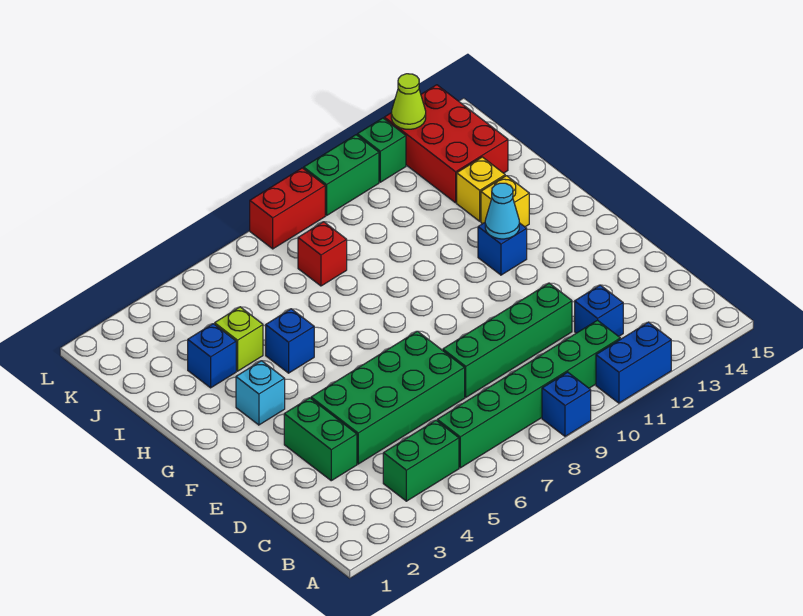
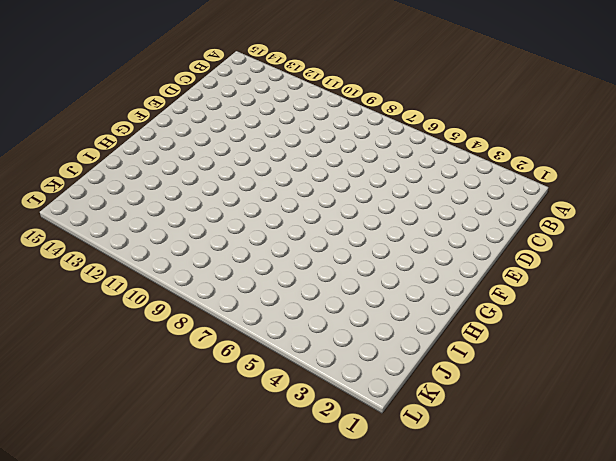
none -> blue 1x1 brick [542,372,591,436]
none -> blue 1x2 brick [596,322,671,403]
none -> green 1x2 brick [383,420,459,501]

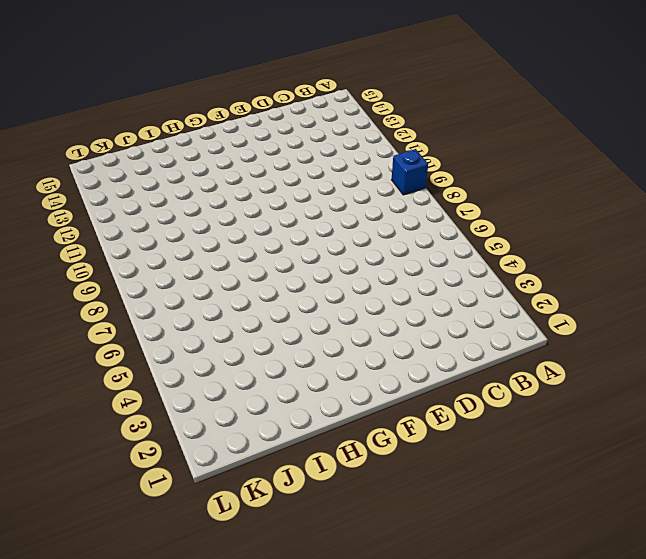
none -> blue 1x2 brick [596,322,671,403]
none -> green 1x2 brick [383,420,459,501]
none -> green 1x6 brick [437,320,620,468]

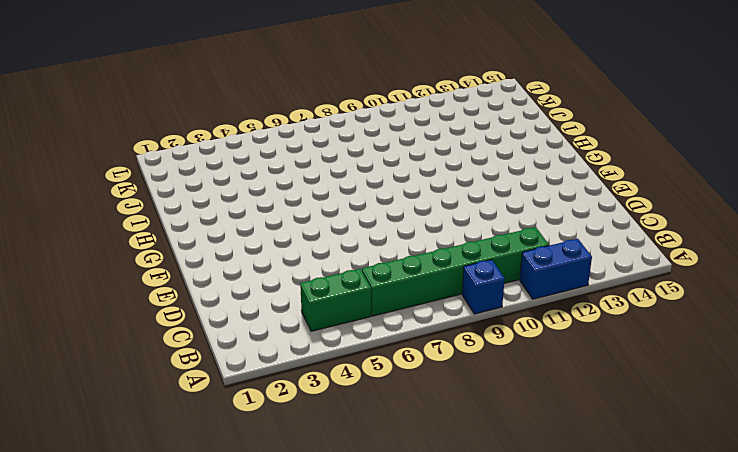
none -> blue 1x1 brick [575,285,623,336]
none -> green 1x2 brick [284,398,357,481]
none -> green 2x4 brick [311,331,465,464]

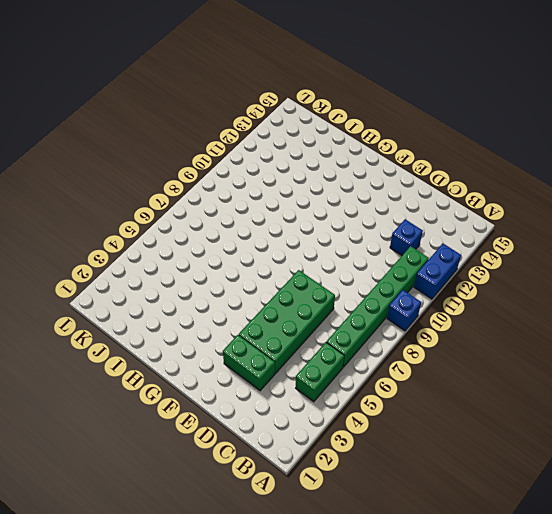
none -> green 1x4 brick [443,283,572,397]
none -> cyan 1x1 brick [236,361,285,425]
none -> blue 1x1 brick [478,223,527,275]

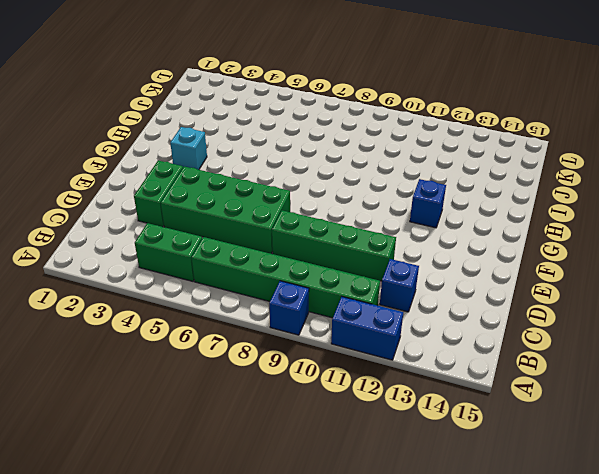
none -> blue 1x1 brick [266,309,314,373]
none -> yellow 1x1 brick [481,176,529,227]
none -> blue 1x1 brick [188,324,236,388]

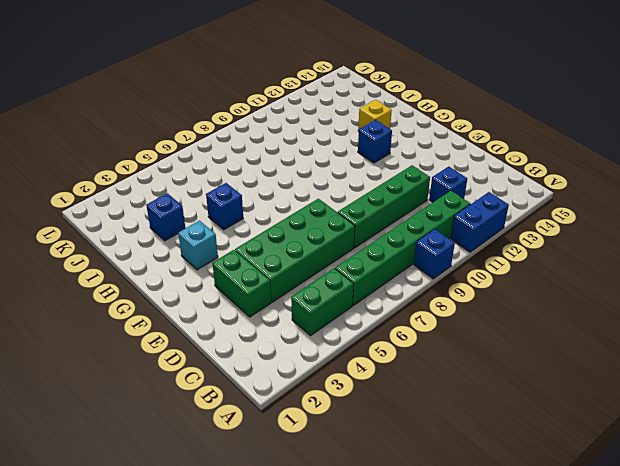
none -> lime 1x1 brick [215,307,263,371]
none -> yellow 1x1 brick [457,157,505,221]
none -> red 1x1 brick [298,222,347,286]

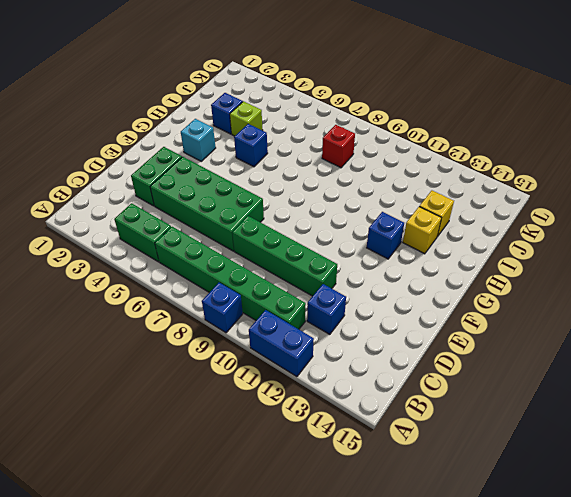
none -> red 2x3 brick [384,85,508,203]
none -> red 1x2 brick [250,168,325,249]
none -> green 1x2 brick [304,135,379,215]

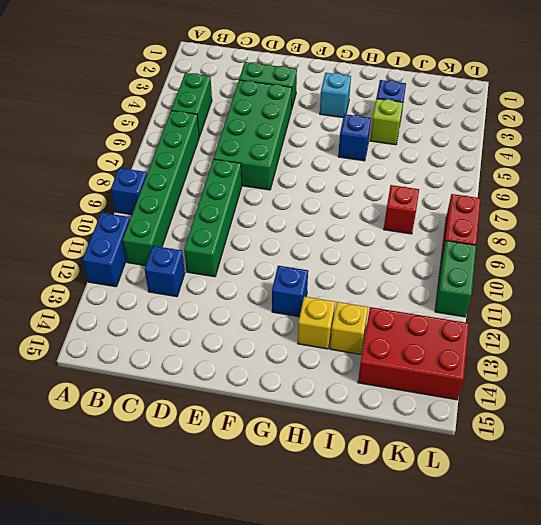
none -> green 1x1 brick [357,118,406,182]
none -> cyan 1x1 cone [485,183,519,239]
none -> lime 1x1 cone [391,74,426,129]

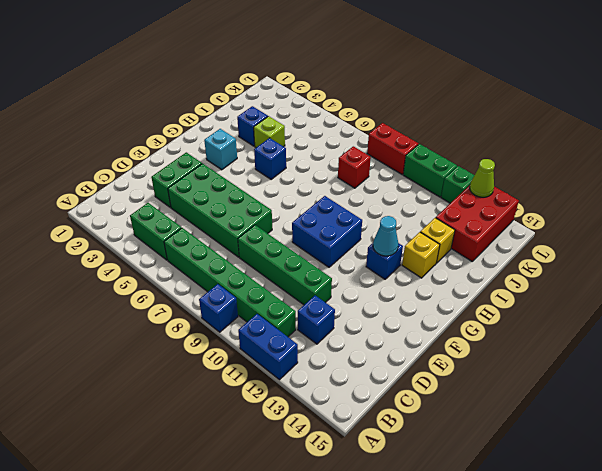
blue 2x2 brick [292,196,362,267] -> none

